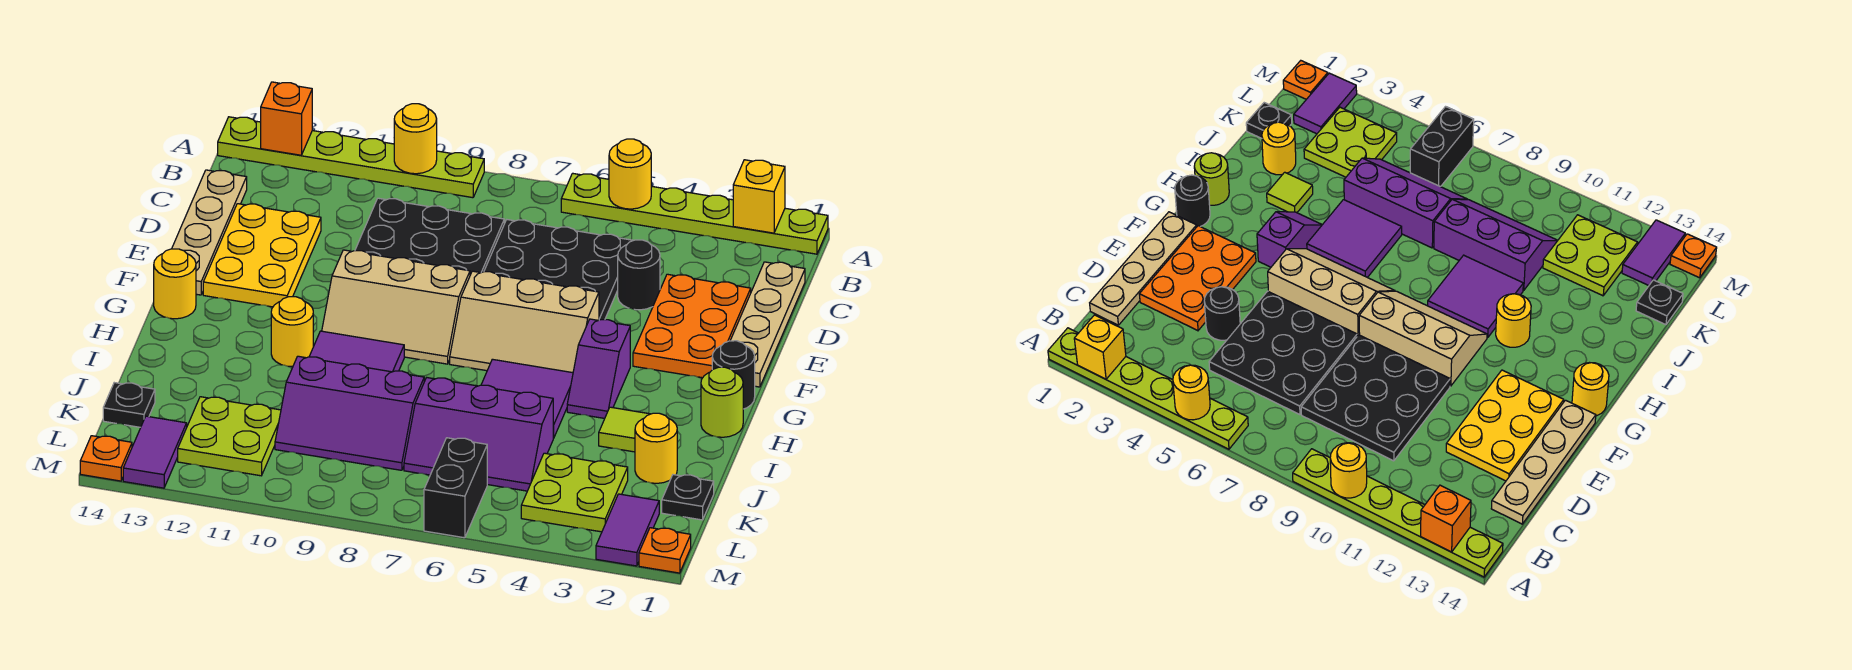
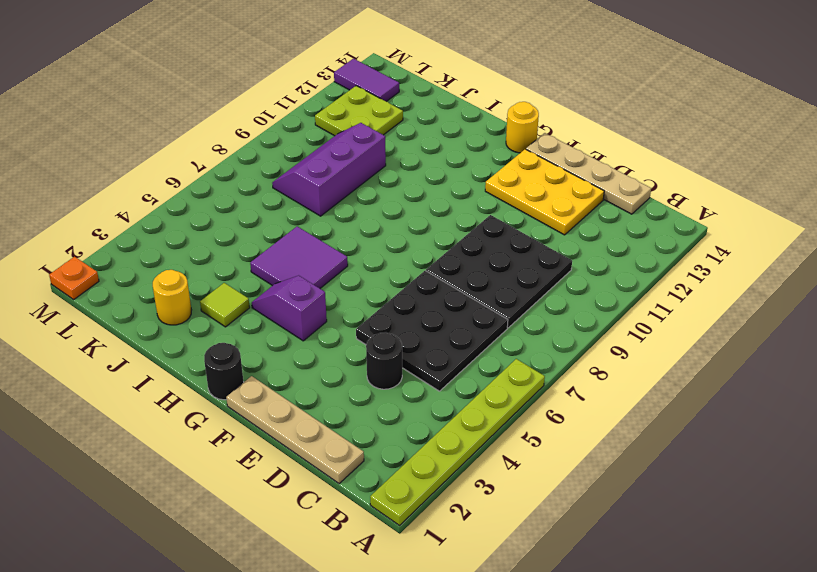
none -> lime 1x6 plate [218,117,484,198]
none -> orange 2x3 plate [633,274,751,378]
none -> tan 2x3 slope [450,271,599,373]
none -> tan 2x3 slope [322,250,470,364]

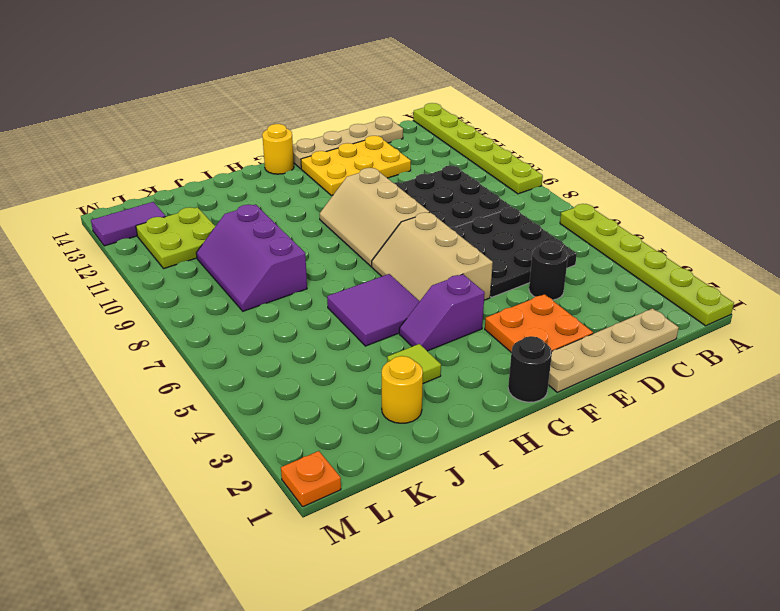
orange 2x2 plate [485,294,593,352] -> orange 2x3 plate [633,274,751,378]
none -> lime 1x1 round brick [701,367,743,437]
none -> purple 2x2 tile [309,331,404,372]
none -> yellow 1x1 round brick [271,297,313,367]
none -> purple 2x3 slope [404,378,553,491]

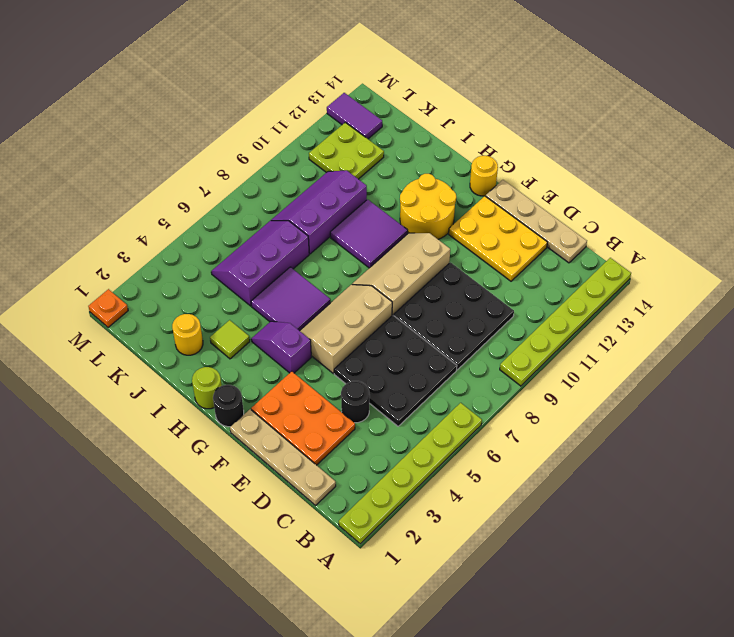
yellow 2x2 round brick [400,174,456,239] -> yellow 1x1 round brick [271,297,313,367]
none -> black 1x1 plate [662,475,714,520]
none -> lime 2x2 plate [521,453,628,532]
none -> black 1x1 plate [103,383,155,427]
none -> purple 1x2 tile [596,494,659,566]

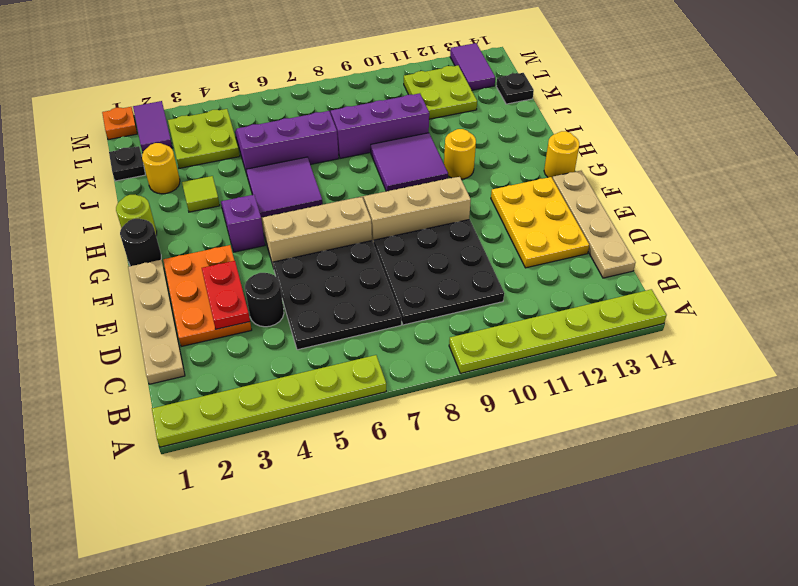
red 1x2 plate [202,261,250,329] -> none
none -> black 1x2 brick [424,438,487,538]
none -> orange 1x1 plate [80,436,132,481]
none -> yellow 1x1 brick [733,160,785,233]
none -> yellow 1x1 round brick [609,139,651,209]

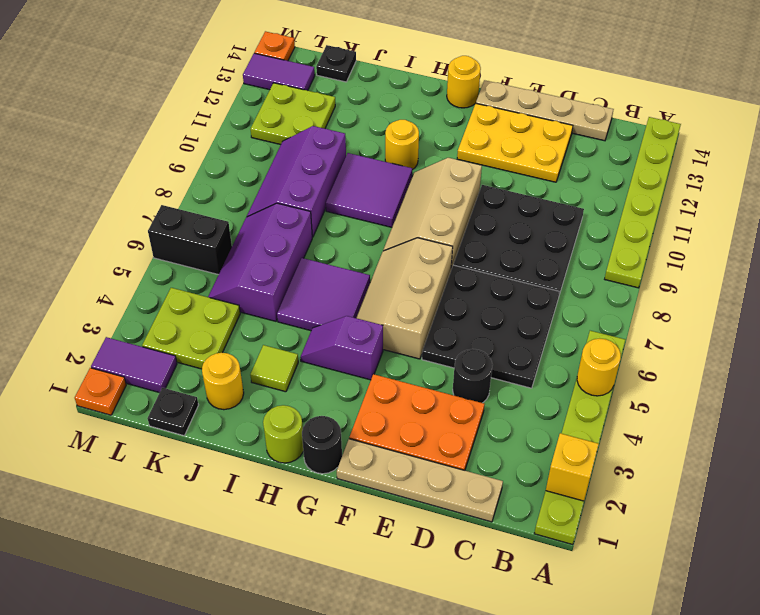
none -> yellow 1x1 round brick [394,104,437,174]
none -> orange 1x1 brick [261,82,312,155]

